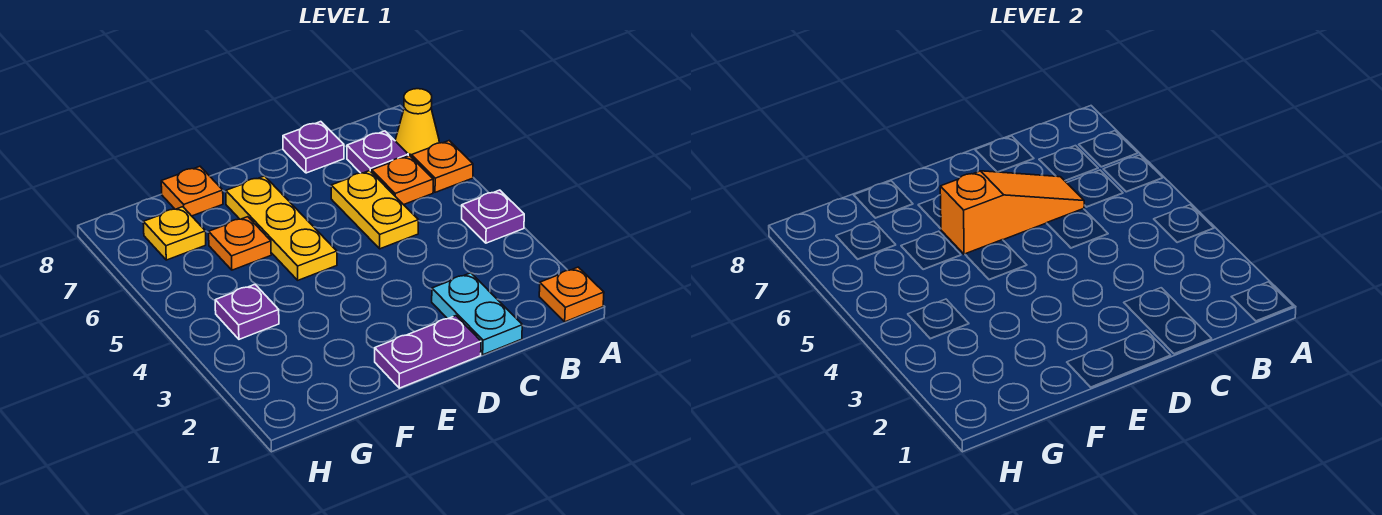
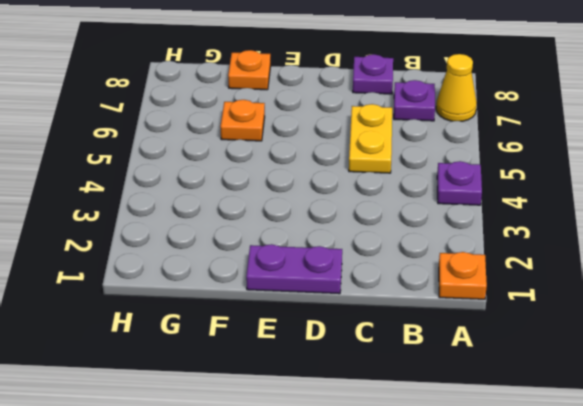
none -> orange 1x1 plate [411,141,473,192]
none -> orange 1x1 plate [372,156,433,205]
none -> cyan 1x2 plate [432,273,522,355]

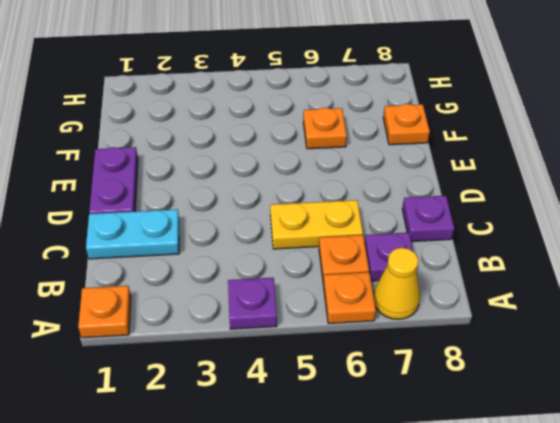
none -> yellow 1x3 plate [226,176,337,280]
none -> purple 1x1 plate [215,285,279,339]
none -> yellow 1x1 plate [143,207,206,260]

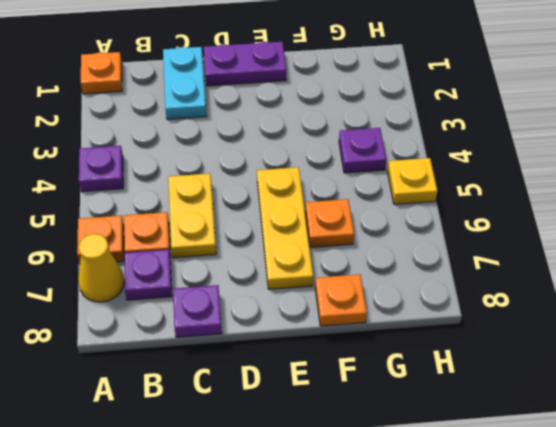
yellow 1x1 plate [388,158,437,204] -> yellow 1x1 plate moved to [143,207,206,260]
none -> orange 1x3 slope [940,171,1084,254]

